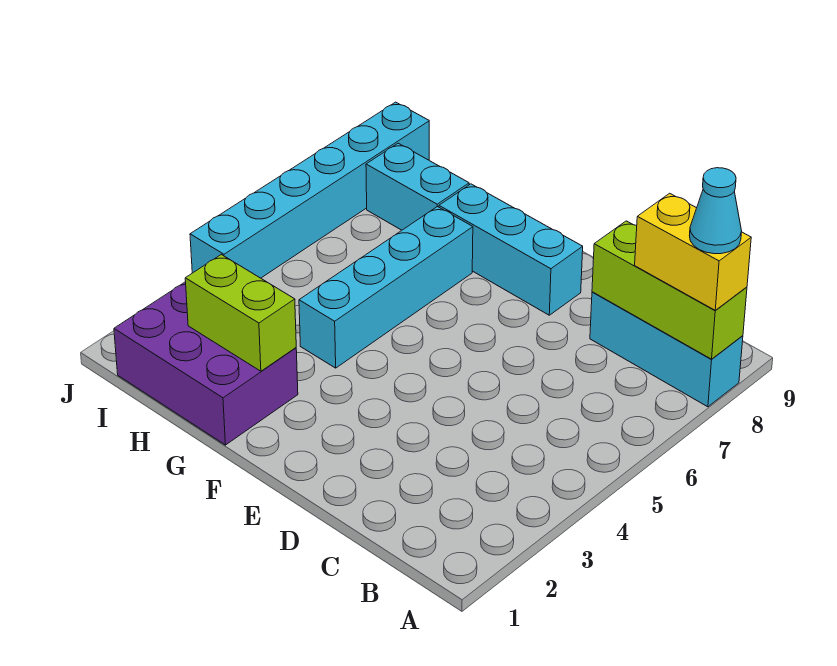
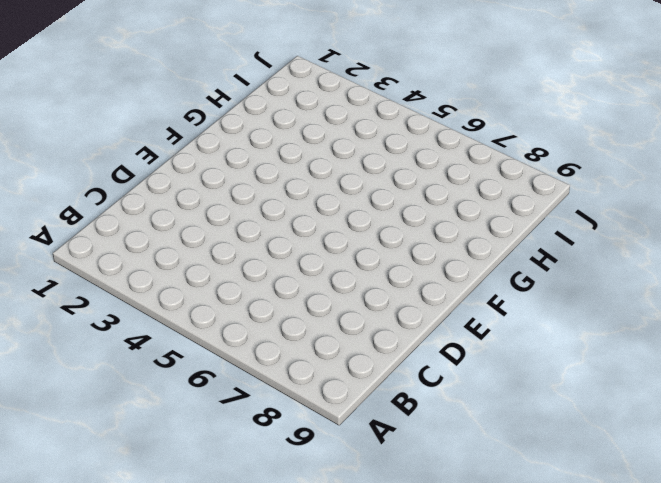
none -> cyan 1x3 brick [590,292,743,407]
none -> cyan 1x3 brick [439,184,583,315]

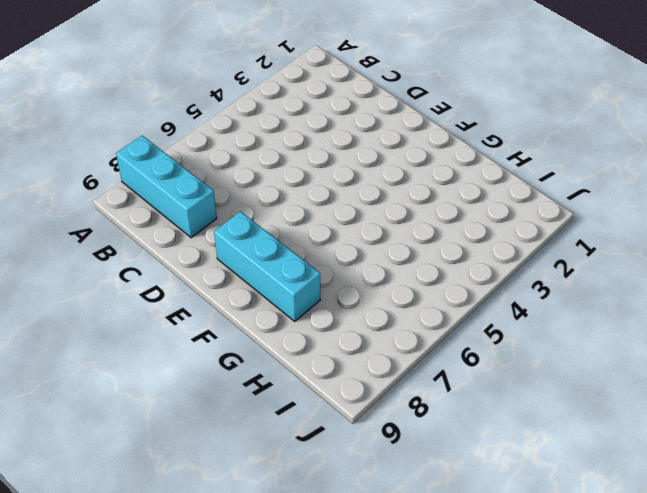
none -> purple 2x3 brick [114,282,298,445]
none -> cyan 1x4 brick [299,206,473,368]

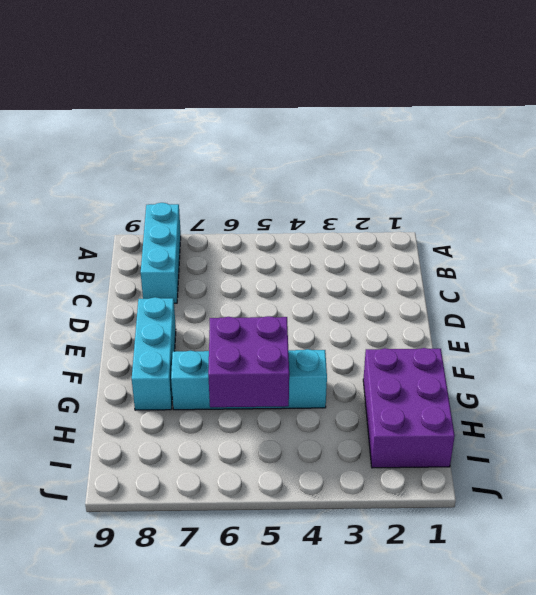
purple 2x2 brick [208,316,289,407] -> none
none -> cyan 1x2 brick [366,143,469,230]
none -> cyan 1x6 brick [190,102,429,278]

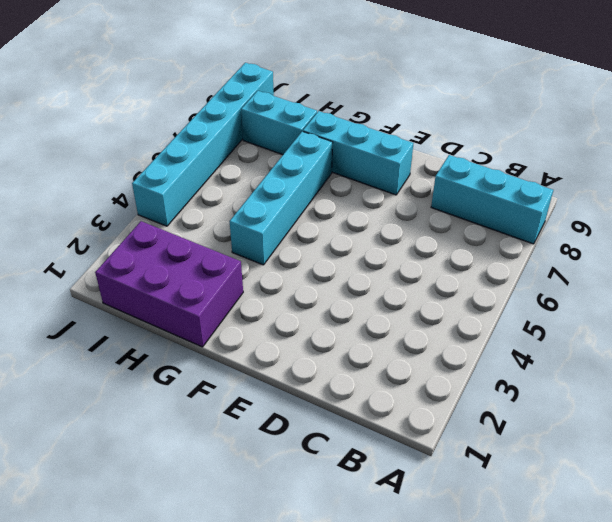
none -> lime 1x3 brick [592,221,747,359]
none -> lime 1x2 brick [185,255,296,371]

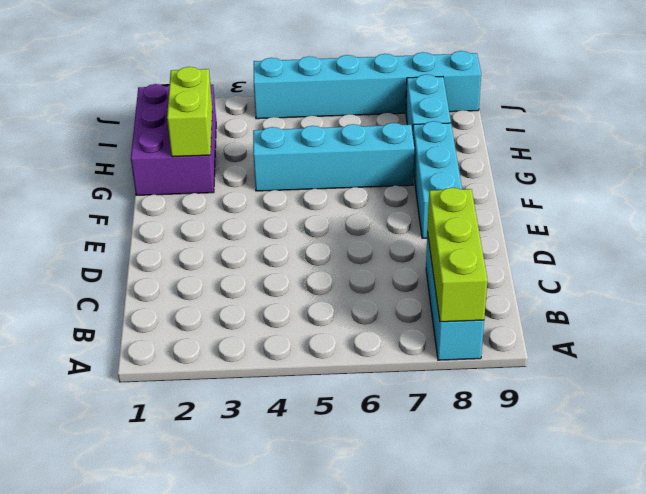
none -> yellow 1x2 brick [635,193,751,310]
none -> cyan 1x1 cone [689,168,742,254]

